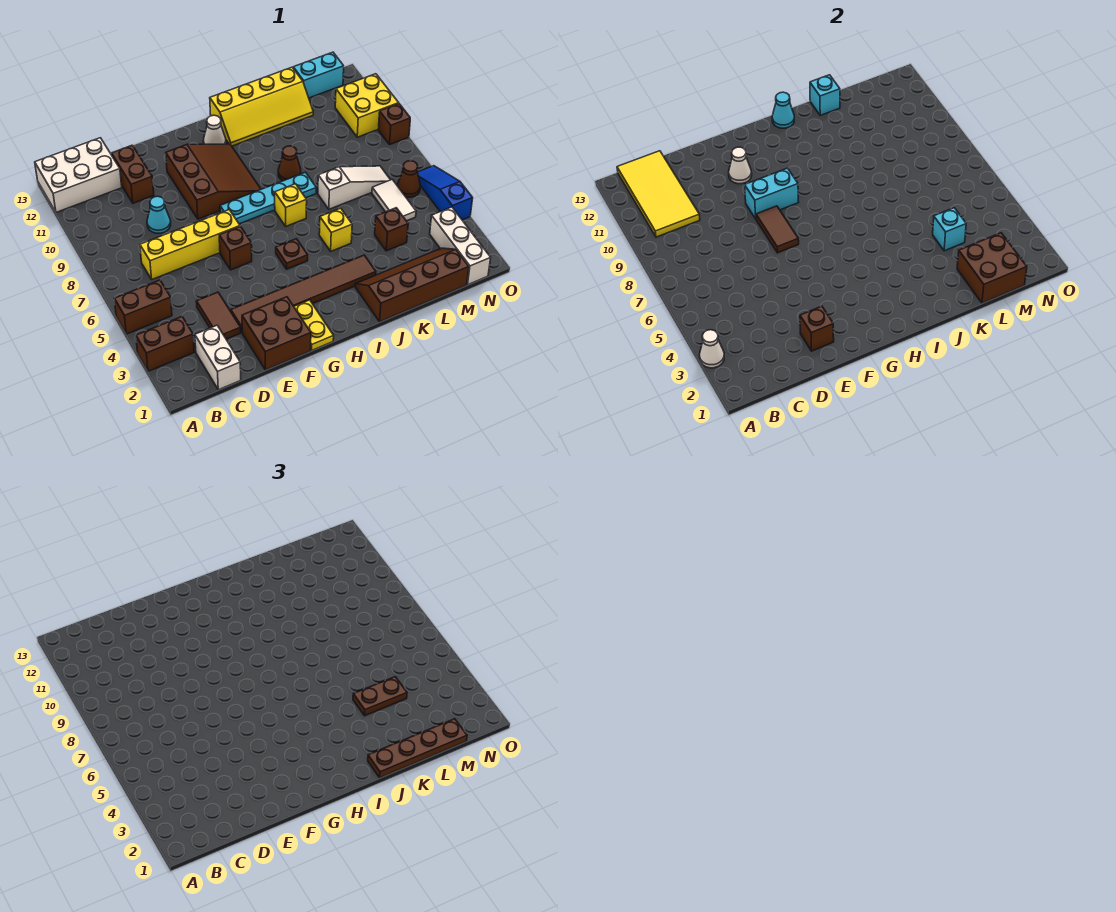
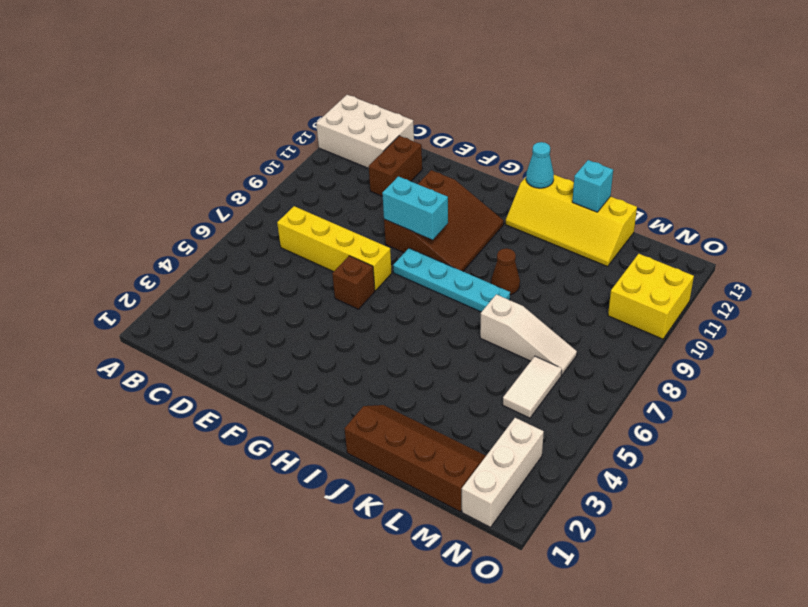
none -> brown 1x2 brick [136,317,194,371]
none -> brown 1x2 brick [114,280,172,334]
none -> white 1x2 brick [195,325,241,390]
none -> brown 1x2 tile [196,292,241,339]

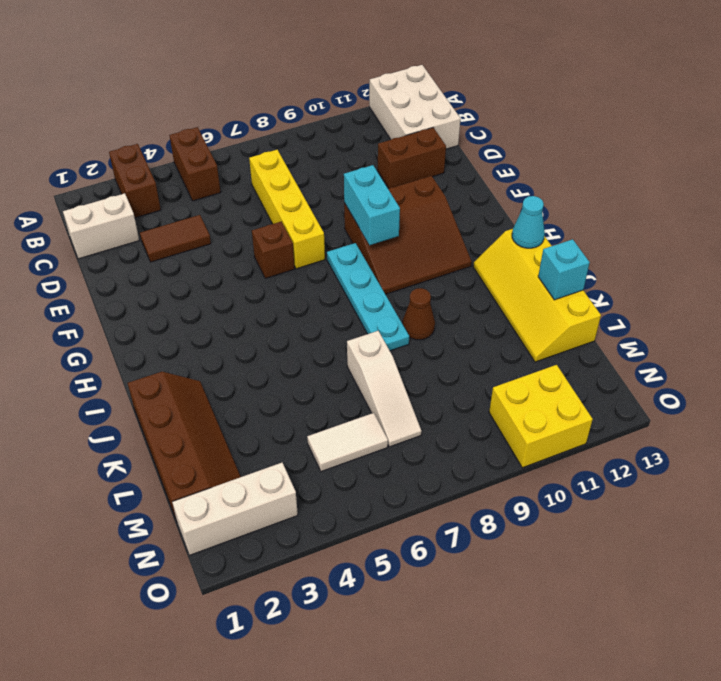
none -> cyan 1x1 cone [147,196,171,233]
none -> brown 2x2 brick [242,297,311,370]
none -> brown 1x6 tile [231,255,376,332]
none -> yellow 1x2 plate [294,300,334,350]

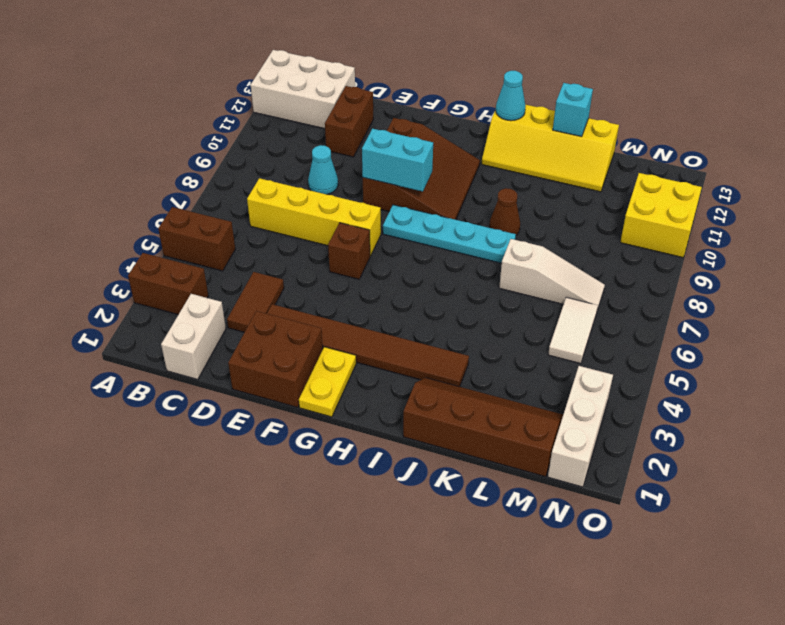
none -> brown 1x1 plate [276,239,308,269]
none -> white 1x1 cone [203,115,226,144]
none -> yellow 1x1 brick [275,184,307,226]
none -> yellow 1x1 brick [319,208,352,251]

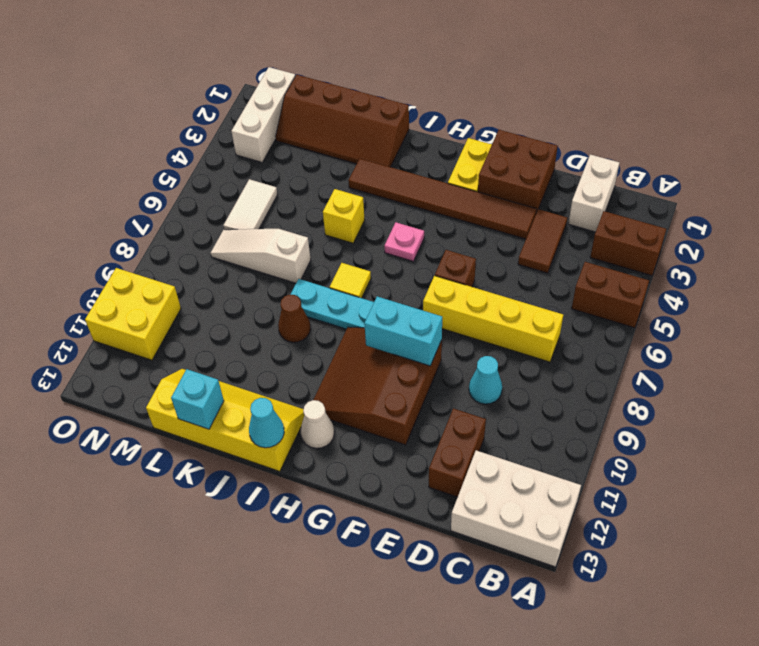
pink 1x1 plate [384,222,424,261] -> brown 1x1 plate [276,239,308,269]
yellow 1x1 tile [330,263,371,298] -> yellow 1x1 brick [275,184,307,226]
none -> brown 1x1 brick [375,208,408,251]
none -> cyan 1x2 brick [293,52,344,98]
none -> brown 1x1 cone [397,161,420,197]
none -> blue 1x3 slope [418,166,473,220]

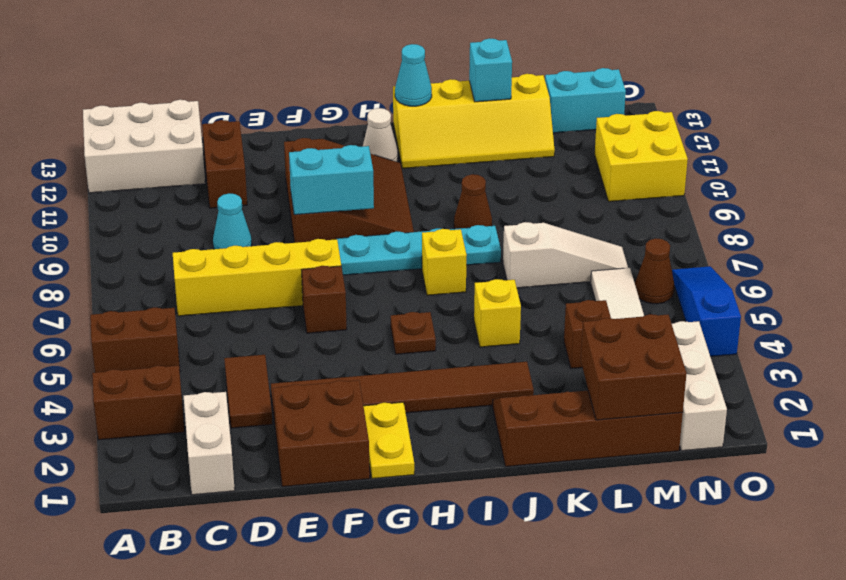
none -> brown 1x1 brick [378,104,410,145]
none -> white 1x1 cone [700,330,724,368]
none -> yellow 2x4 tile [617,151,700,237]
none -> brown 1x1 brick [800,306,834,351]

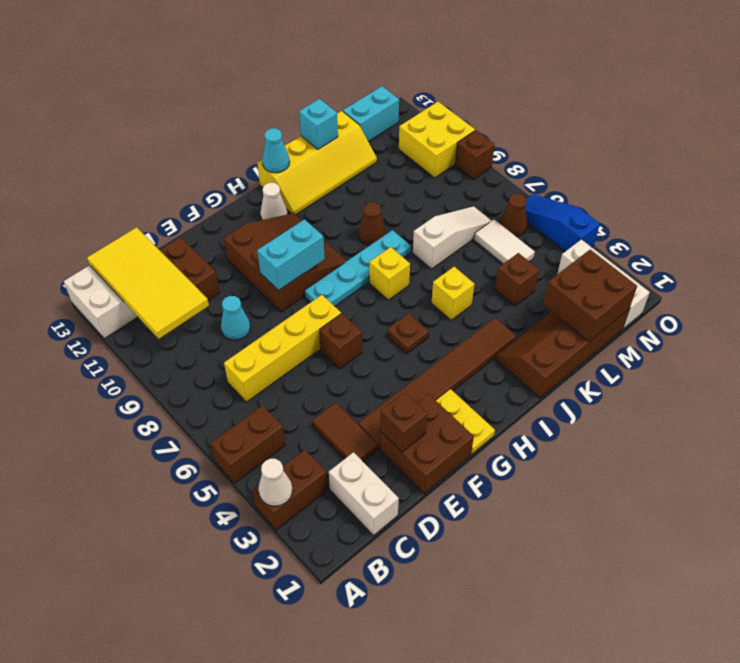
none -> brown 1x2 tile [756,206,799,253]
none -> white 1x1 cone [729,147,752,184]
none -> cyan 1x1 brick [933,208,966,251]
none -> brown 1x4 plate [368,719,467,778]

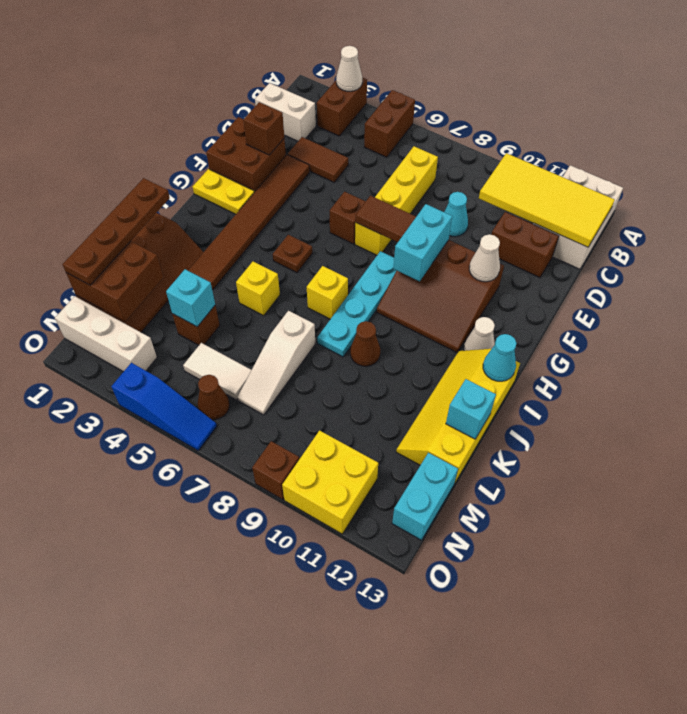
none -> brown 1x2 plate [353,677,407,716]

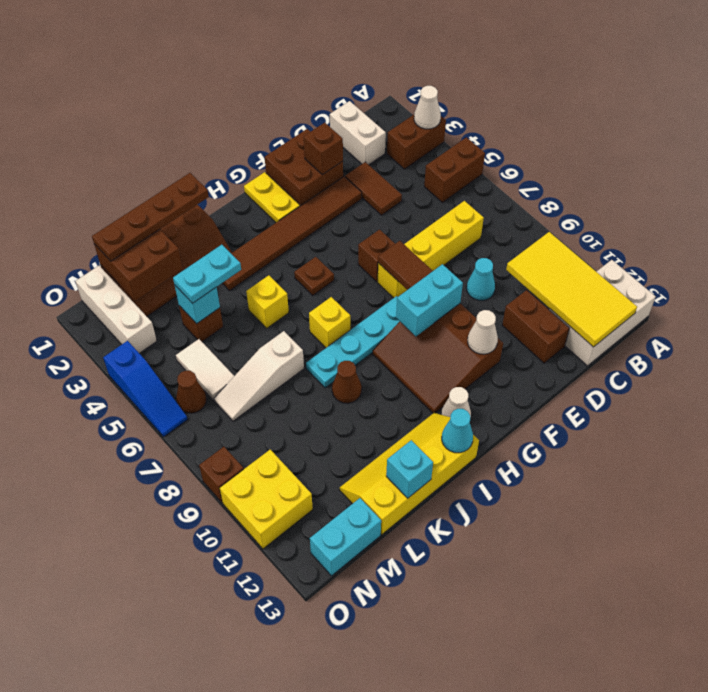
cyan 1x2 plate [173,245,241,303] -> brown 1x2 plate [353,677,407,716]

